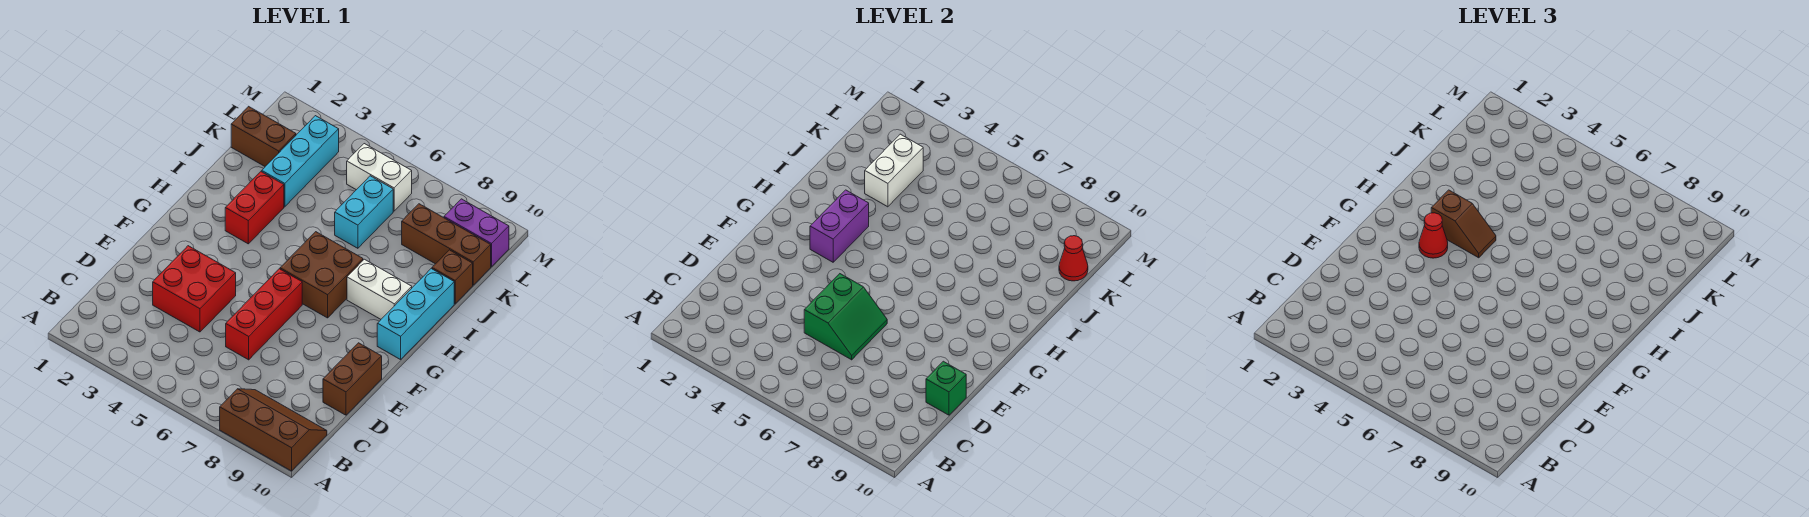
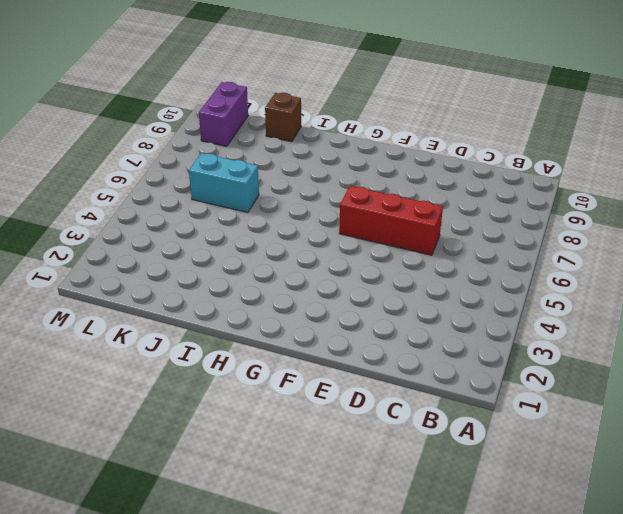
none -> brown 2x3 slope [220,389,327,471]
none -> red 2x2 brick [153,246,236,332]
none -> brown 1x2 brick [323,343,382,415]

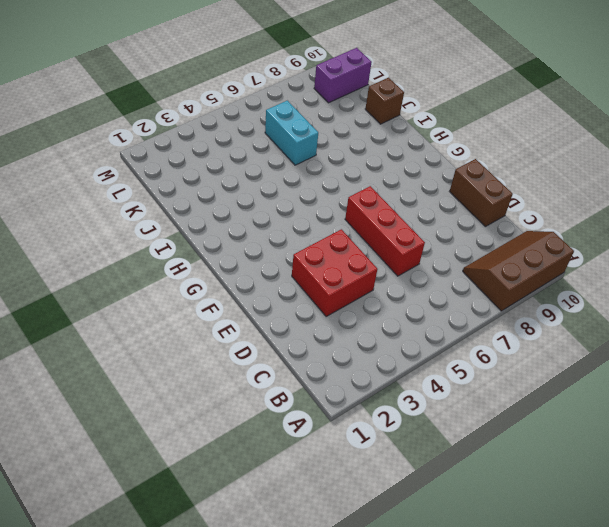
none -> brown 2x2 brick [280,232,363,318]
none -> cyan 1x3 brick [377,269,454,360]
none -> red 1x2 brick [225,172,284,244]

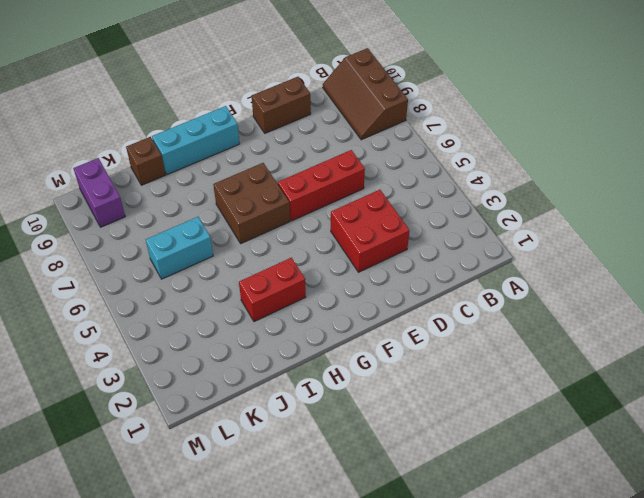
none -> white 1x2 brick [347,259,412,319]
none -> cyan 1x3 brick [262,116,339,207]
none -> brown 1x2 brick [231,107,296,166]

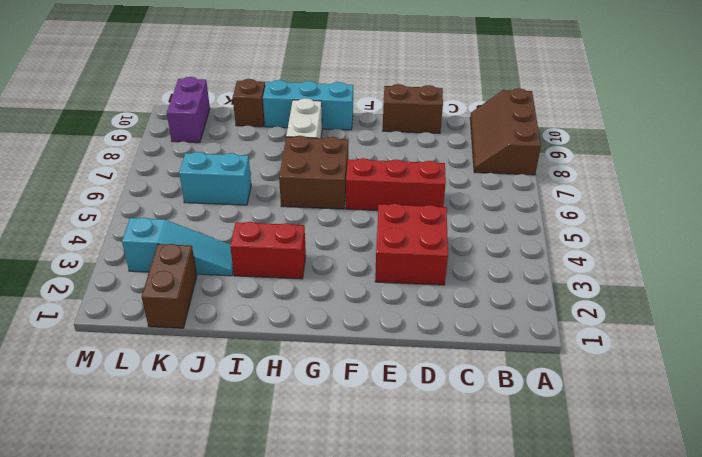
cyan 1x3 slope [122,217,233,276] -> cyan 1x3 brick [262,116,339,207]
none -> brown 1x3 brick [402,204,491,285]
none -> white 1x2 brick [347,144,412,211]
none -> green 2x2 slope [804,274,887,360]

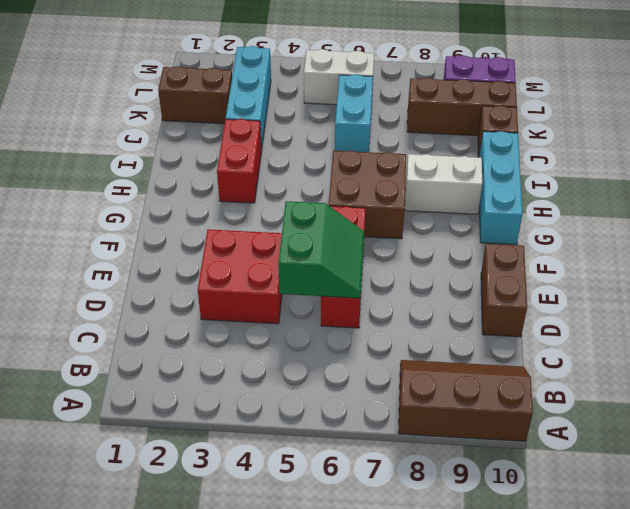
none -> green 1x1 brick [926,361,966,415]
none -> purple 1x2 brick [810,190,869,262]
none -> white 1x2 brick [865,134,923,207]

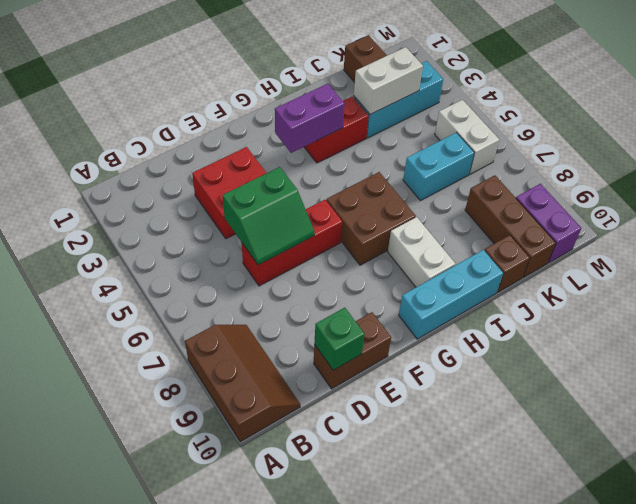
none -> red 1x1 cone [1059,236,1088,281]
none -> red 1x1 cone [1419,213,1448,258]
none -> brown 1x2 slope [1431,190,1496,258]

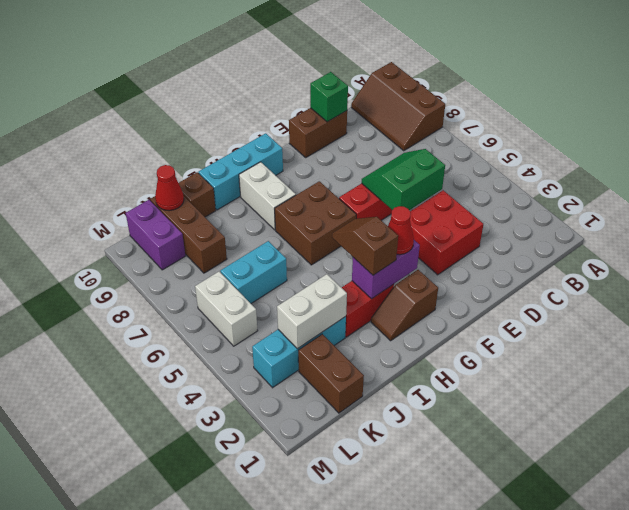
brown 1x2 slope [371,270,438,341] -> none

